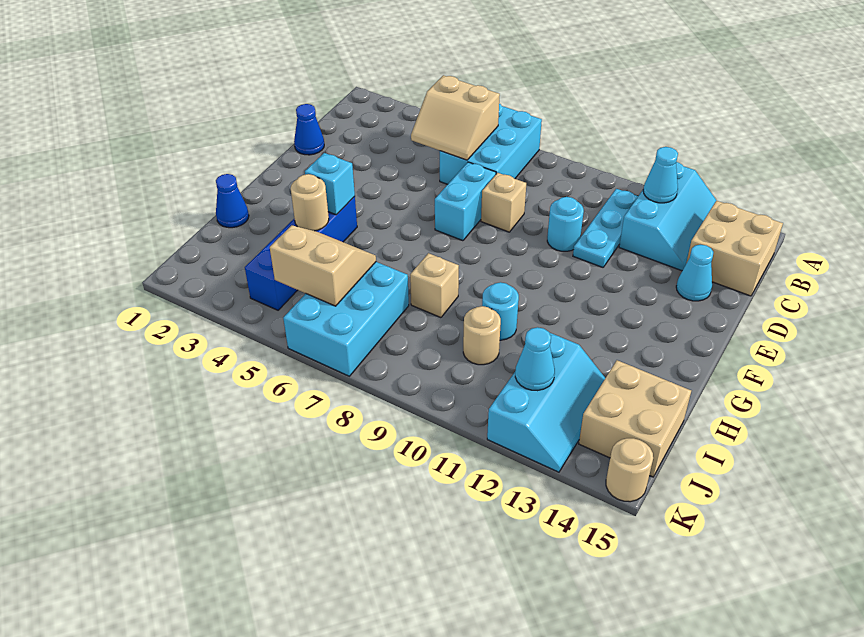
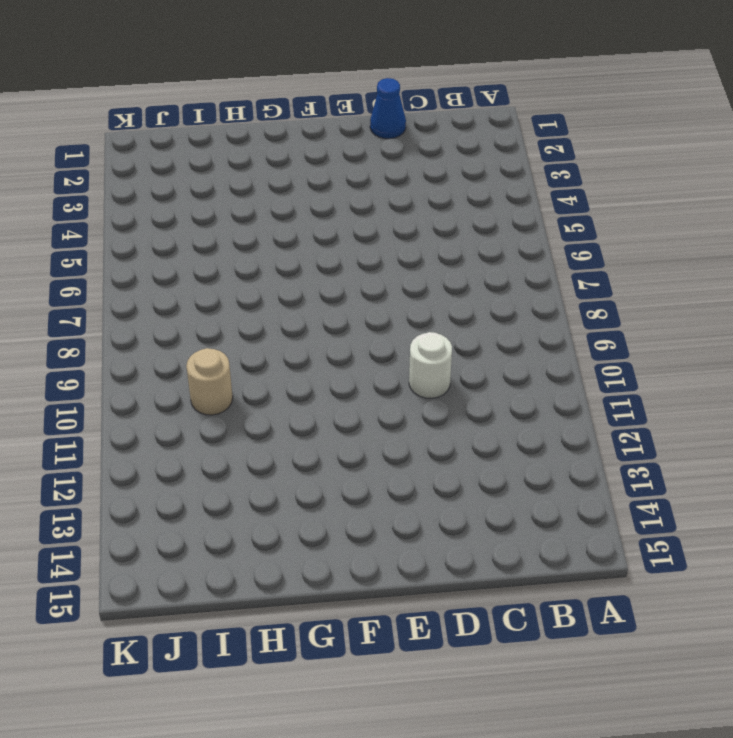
white 1x1 round brick [409,332,452,398] -> cyan 1x1 round brick [547,197,584,251]
none -> cyan 2x3 brick [440,104,542,184]
none -> cyan 2x3 slope [619,162,717,271]
none -> cyan 1x3 plate [573,189,638,267]

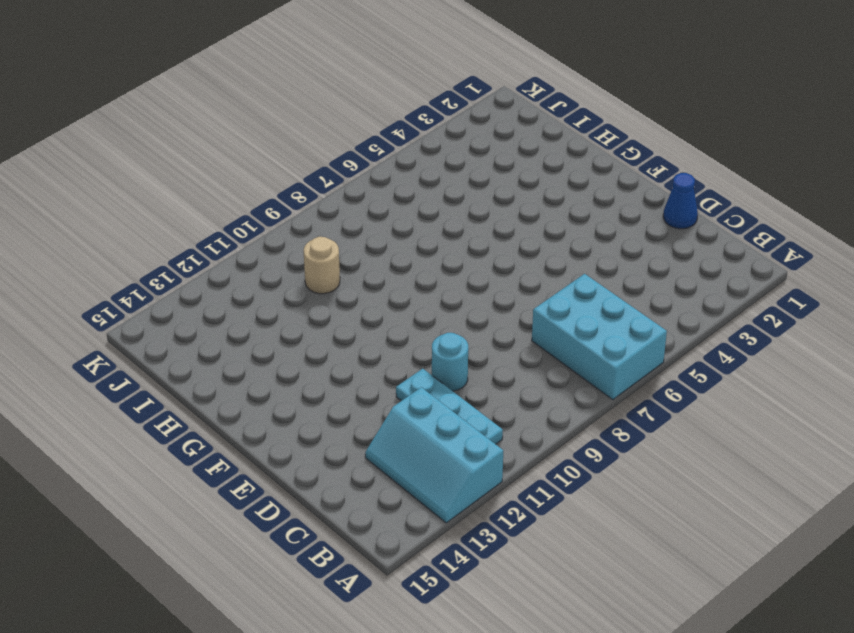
none -> tan 2x2 brick [686,201,783,296]
none -> cyan 1x2 brick [435,162,496,241]
none -> tan 1x1 brick [481,173,526,232]

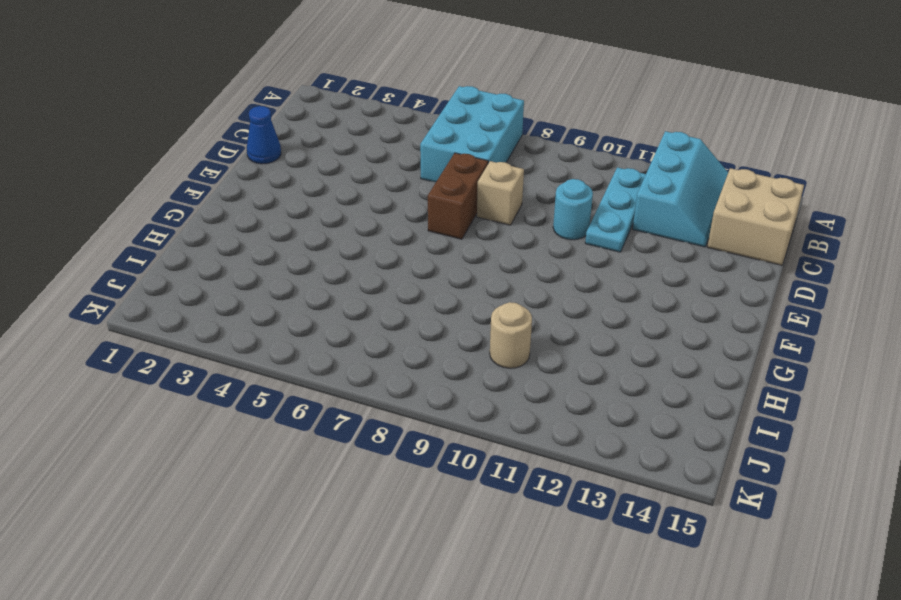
brown 1x2 brick [428,153,488,239] -> cyan 1x2 brick [435,162,496,241]
none -> cyan 1x1 cone [676,245,713,301]
none -> blue 1x4 brick [245,196,357,310]
none -> blue 1x1 cone [216,174,249,228]

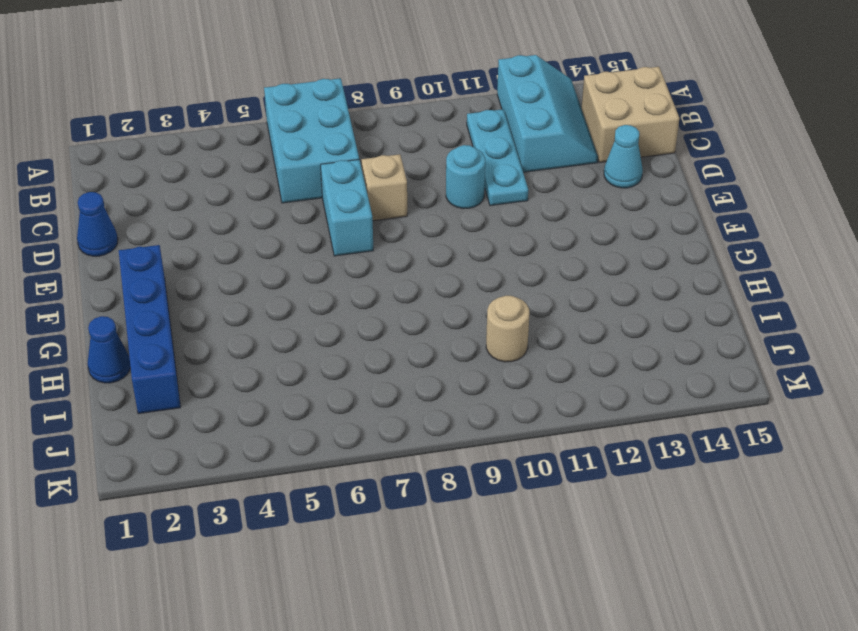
blue 1x4 brick [119,245,181,414] -> blue 1x4 brick moved to [245,196,357,310]
none -> tan 1x1 brick [410,253,459,318]
none -> cyan 1x1 round brick [482,282,519,340]
none -> cyan 2x3 brick [283,262,409,376]

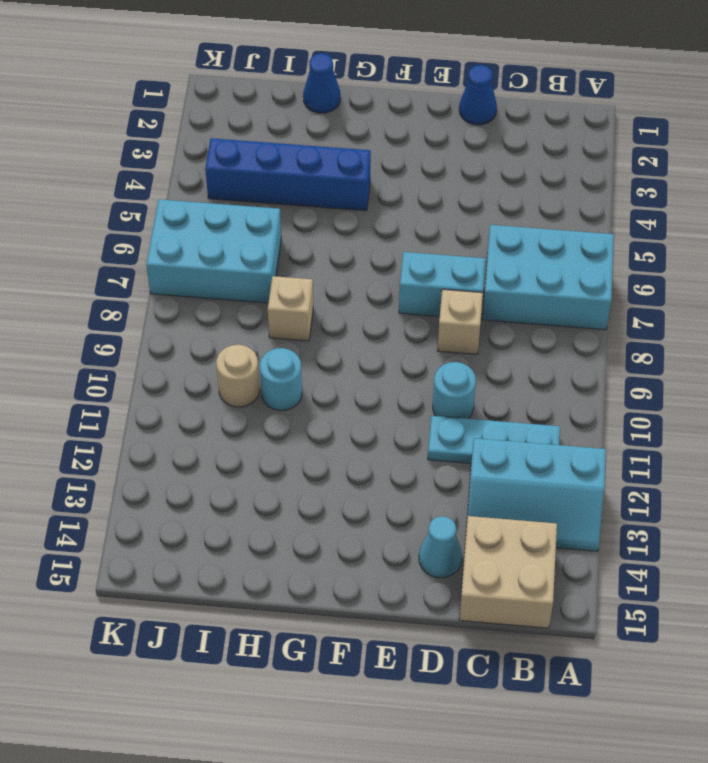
none -> cyan 2x3 slope [487,333,605,472]
none -> tan 2x2 brick [579,360,691,477]
none -> tan 1x1 round brick [606,438,653,502]

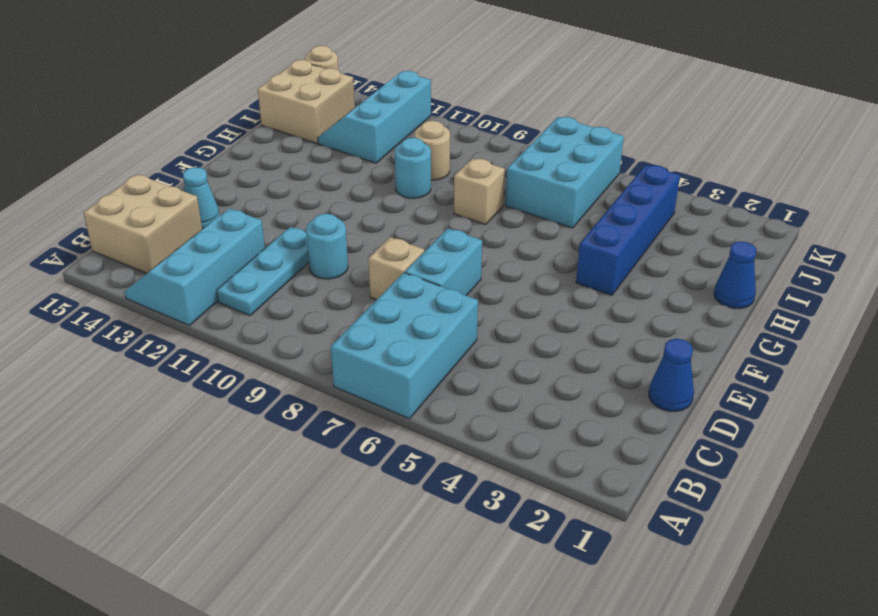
none -> tan 2x2 slope [411,75,500,160]
none -> cyan 1x1 cone [643,147,678,203]
none -> cyan 1x1 brick [305,153,355,215]

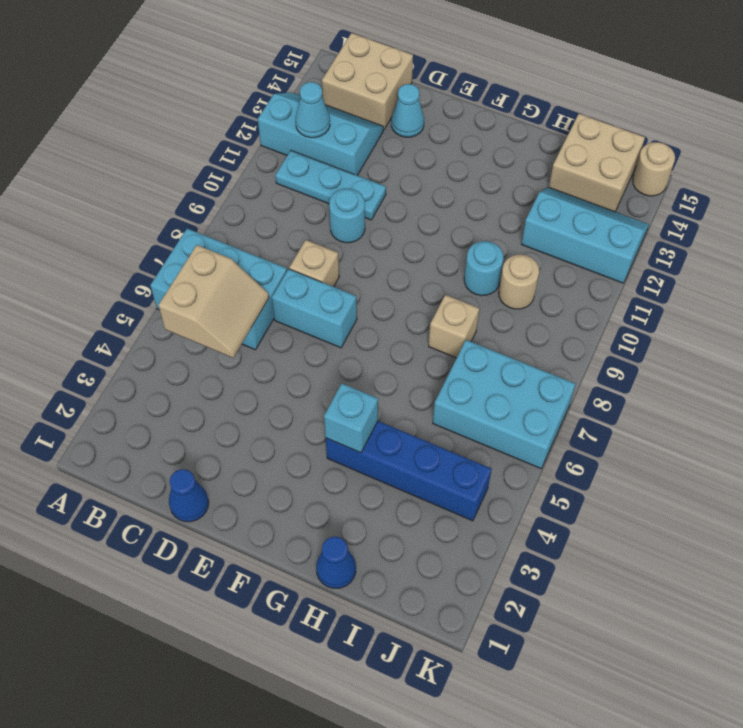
none -> tan 1x1 round brick [291,174,329,231]
none -> tan 2x2 slope [270,225,376,306]
none -> cyan 1x1 cone [515,327,555,391]

